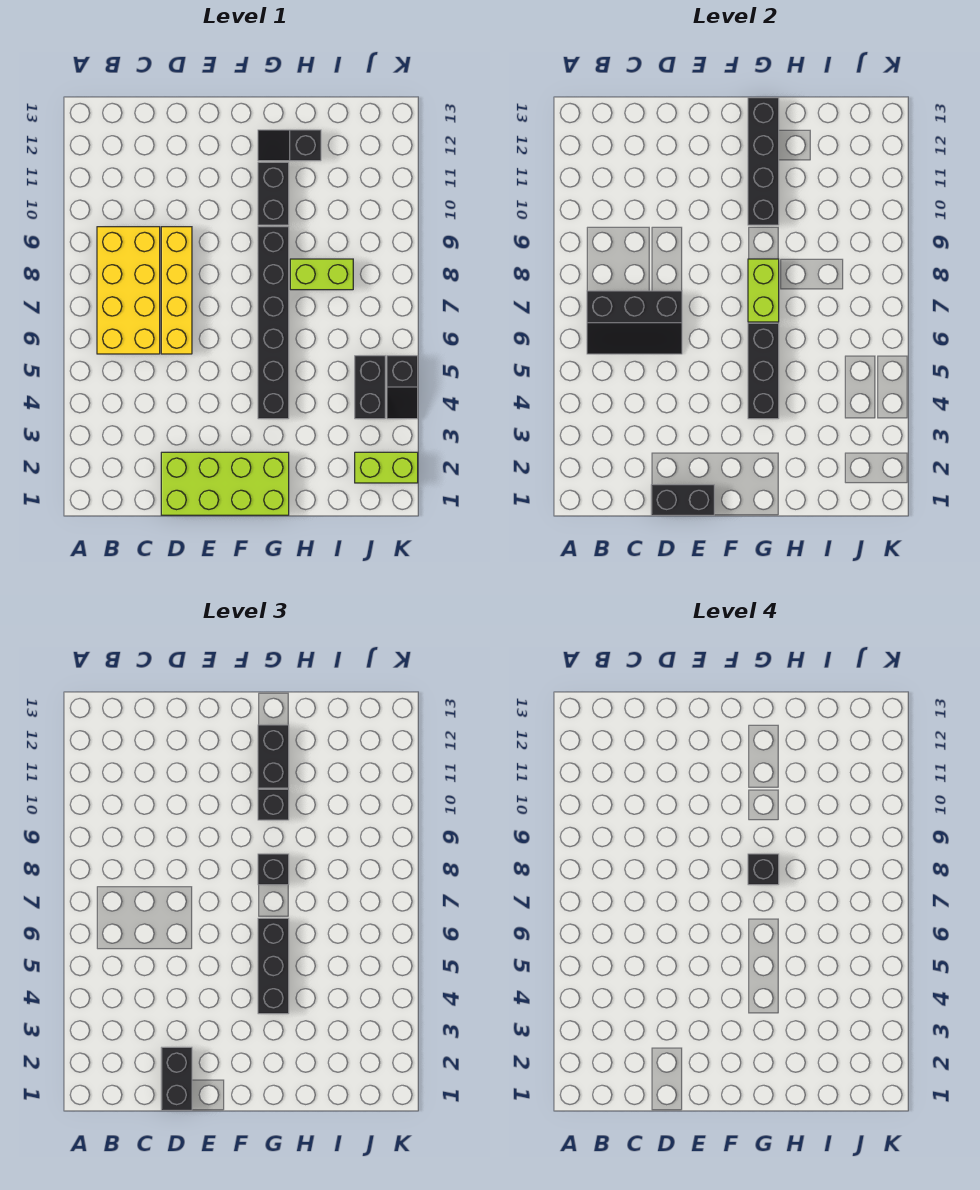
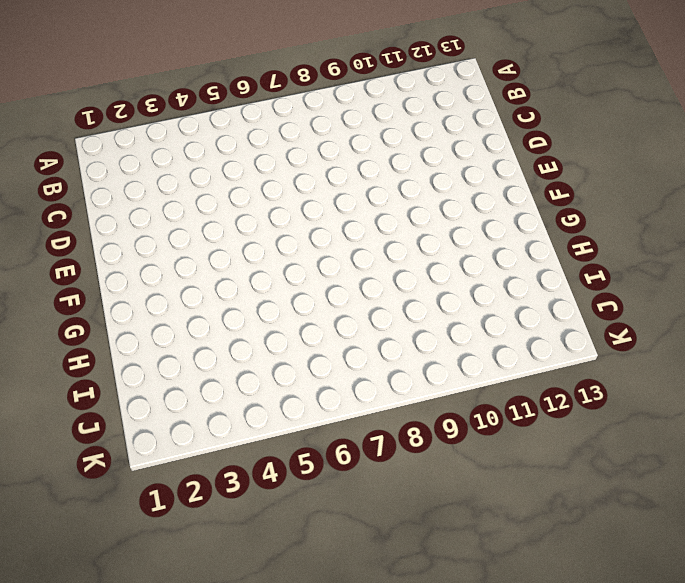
none -> yellow 2x4 brick [97,227,160,354]
none -> lime 2x4 brick [161,452,289,515]
none -> yellow 1x4 brick [161,227,192,354]

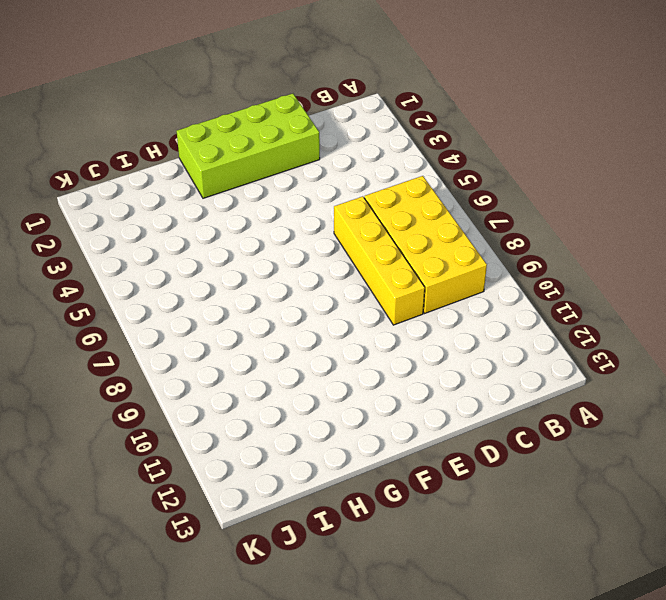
none -> black 1x6 brick [258,227,289,419]
none -> black 1x2 brick [258,162,289,225]
none -> black 1x2 slope [258,130,321,161]

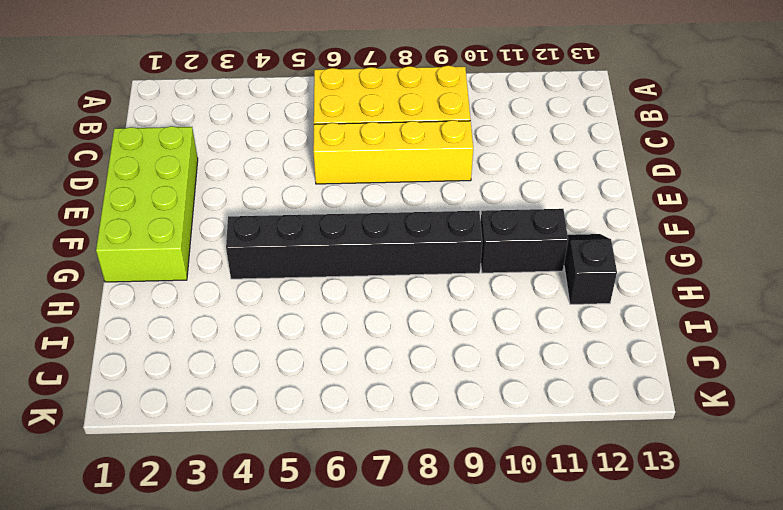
none -> lime 1x2 brick [290,259,353,290]
none -> lime 1x2 brick [355,452,418,483]
none -> black 1x2 brick [355,356,385,419]

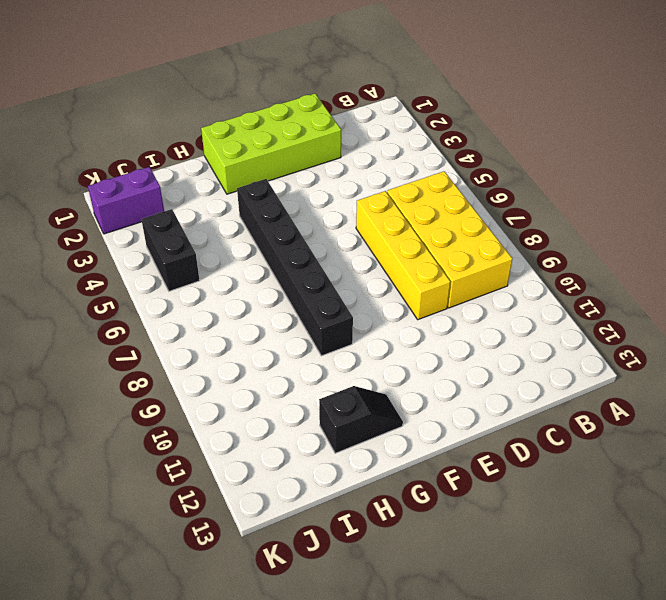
purple 1x2 brick [88,167,164,234] -> lime 1x2 brick [355,452,418,483]
none -> black 1x2 brick [258,162,289,225]
none -> lime 1x2 brick [290,259,353,290]
none -> black 1x2 slope [387,356,418,419]

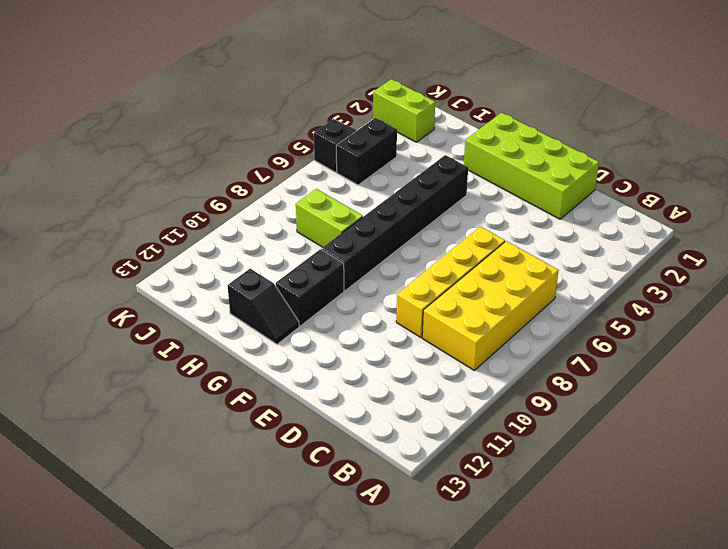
none -> black 2x3 slope [587,291,682,354]
none -> black 1x2 brick [651,485,714,515]
none -> black 1x3 brick [748,323,779,419]

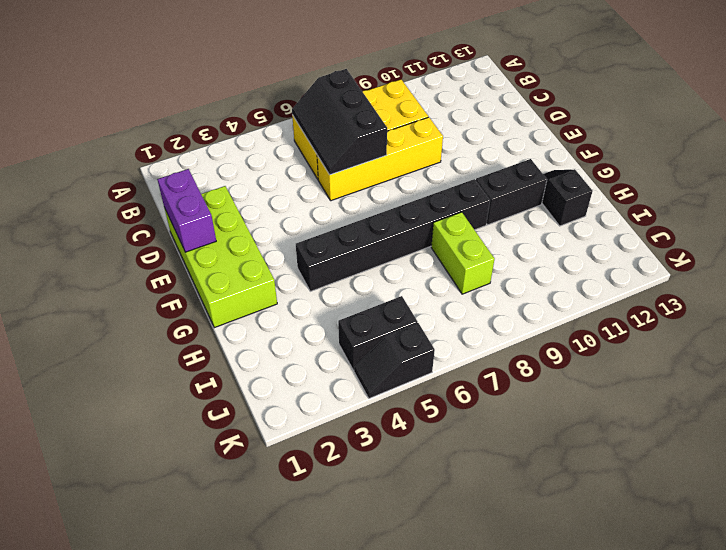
purple 1x2 brick [157,169,216,252] -> black 1x2 brick [651,485,714,515]
none -> lime 1x2 brick [355,452,418,483]
none -> black 1x3 brick [748,323,779,419]
none -> lime 1x2 brick [748,259,779,322]

